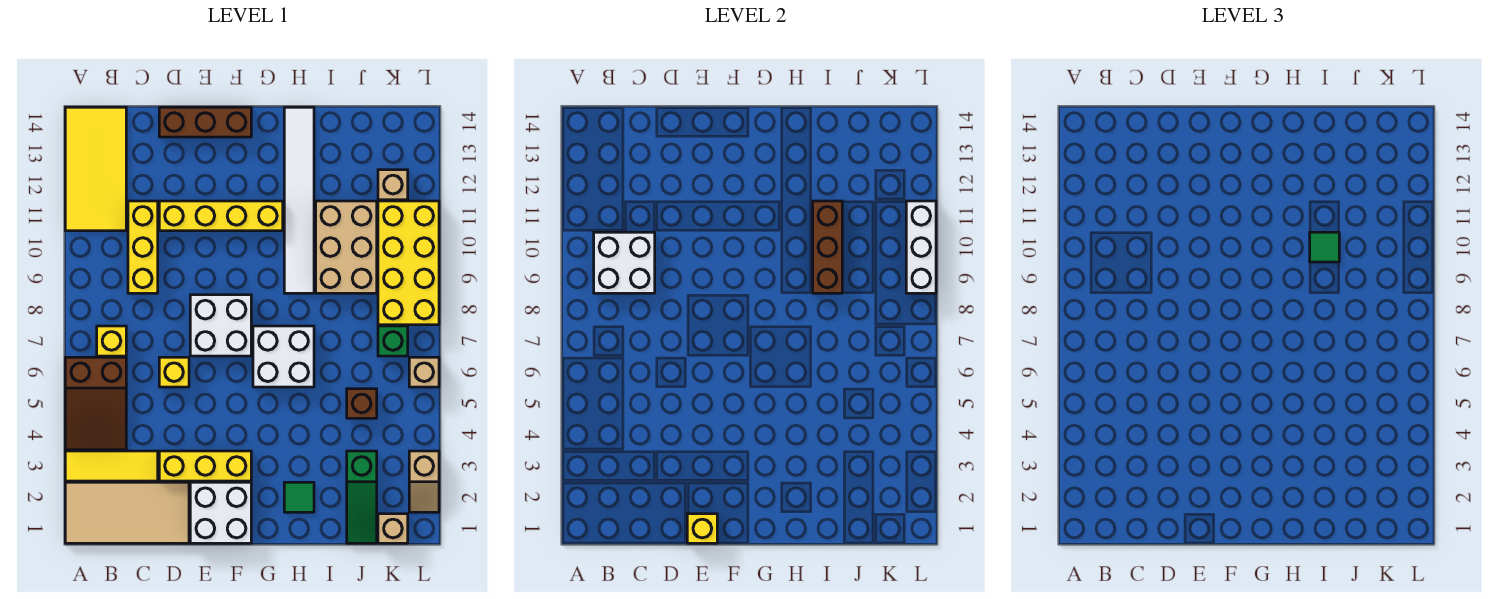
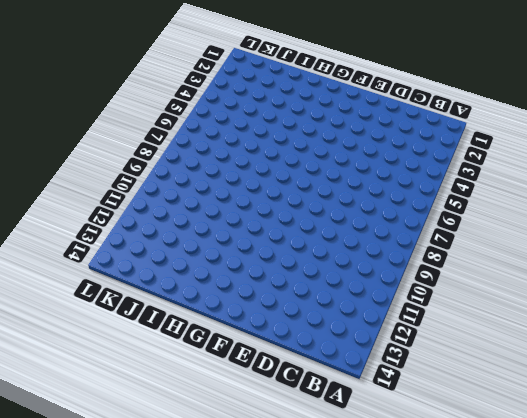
none -> tan 2x4 tile [65,482,189,543]
none -> yellow 1x3 tile [65,451,158,481]
none -> brown 2x3 slope [65,357,126,450]

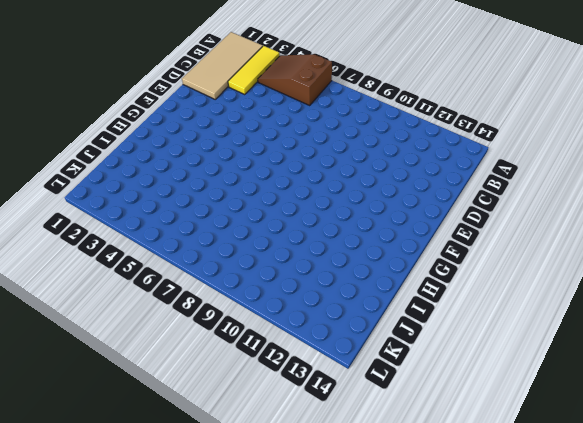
none -> yellow 2x4 tile [65,107,126,231]
none -> yellow 1x1 brick [97,326,126,356]
none -> yellow 1x3 brick [128,201,158,293]

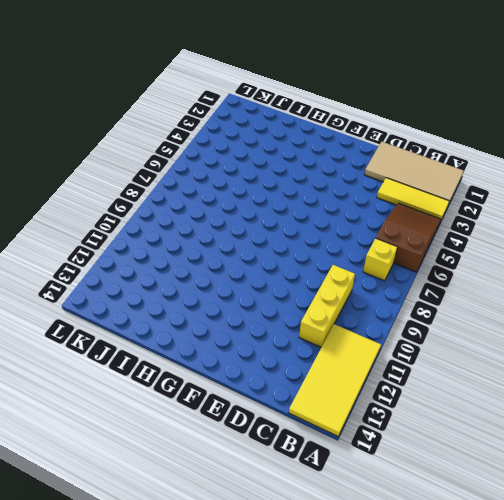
none -> yellow 1x3 brick [159,451,251,481]
none -> yellow 1x1 brick [159,357,189,387]
none -> yellow 1x4 brick [159,201,283,231]

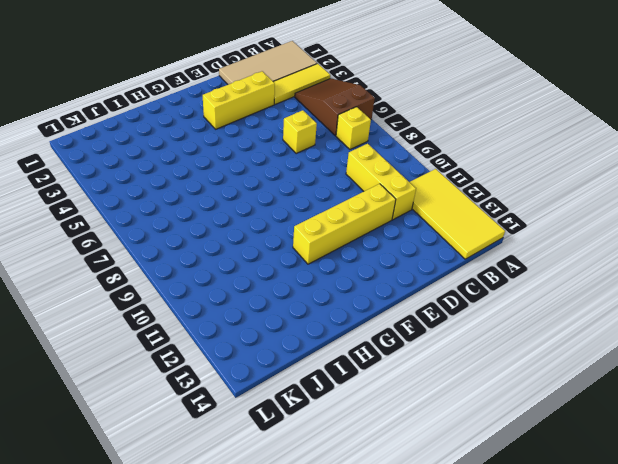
none -> brown 1x3 brick [159,107,251,137]
none -> white 2x2 brick [190,482,251,543]
none -> white 2x2 brick [190,295,251,356]

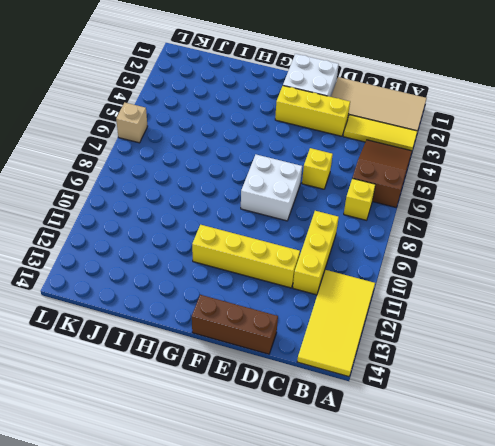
none -> white 2x2 brick [253,326,314,387]
none -> green 1x1 tile [284,482,314,512]
none -> white 1x6 tile [284,107,314,293]

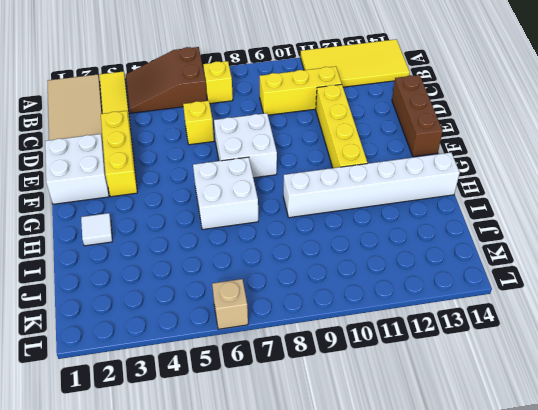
white 1x1 tile [81,213,113,246] -> green 1x1 tile [284,482,314,512]
white 1x6 brick [283,153,460,218] -> white 1x6 tile [284,107,314,293]
none -> tan 2x3 brick [316,201,377,293]
none -> green 1x3 slope [347,451,377,543]
none -> brown 1x1 brick [347,389,377,418]

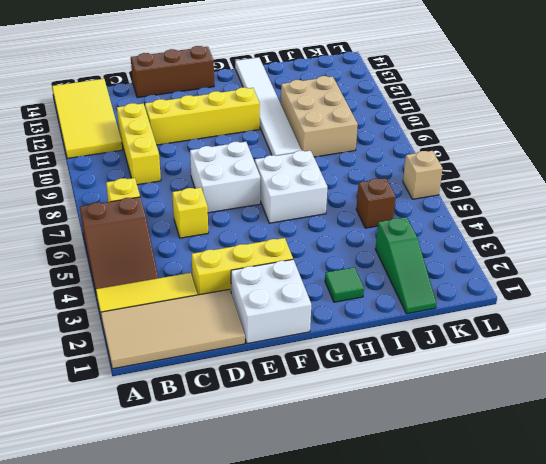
none -> tan 1x1 brick [378,514,408,543]
none -> green 1x1 brick [378,326,408,356]
none -> yellow 2x4 brick [378,201,439,325]

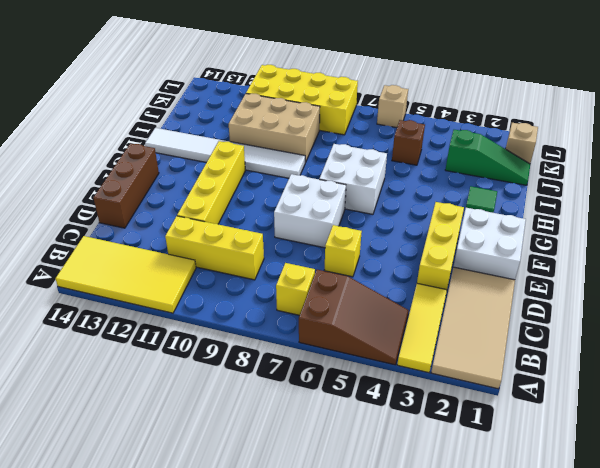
none -> green 1x1 brick [378,326,408,356]
none -> tan 1x1 brick [378,170,408,200]
none -> tan 1x2 slope [409,451,439,512]

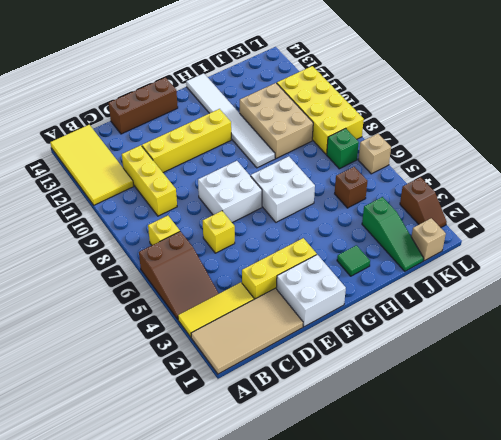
brown 1x2 slope [400,177,447,228] -> tan 1x2 slope [409,451,439,512]
none -> tan 1x1 brick [378,170,408,200]
none -> white 2x2 brick [594,232,655,293]
none -> yellow 1x1 brick [687,514,717,543]

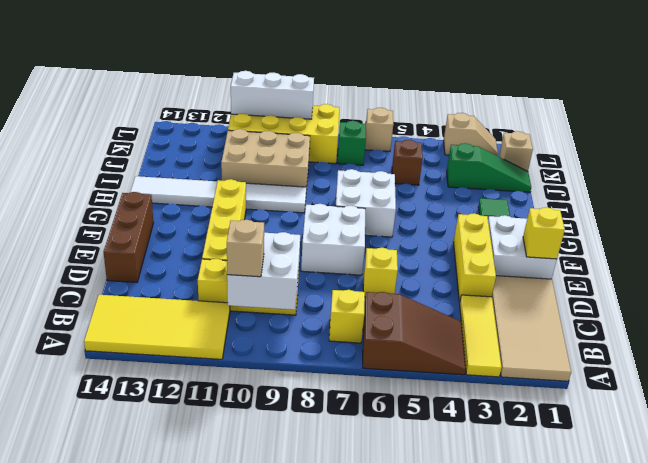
tan 1x1 brick [227,220,264,277] -> tan 1x1 brick moved to [378,170,408,200]
none -> brown 1x3 brick [813,201,842,293]
none -> green 1x1 tile [1310,232,1339,262]

